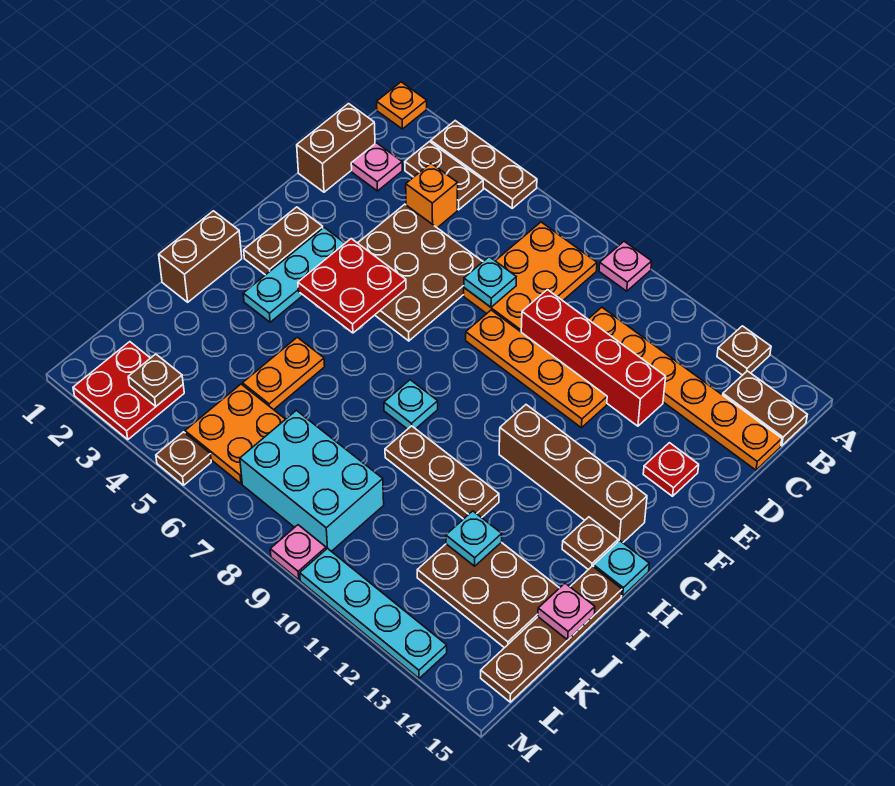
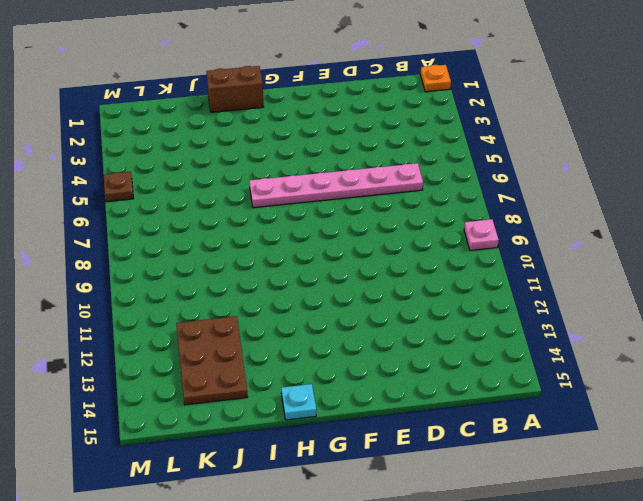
pink 1x6 plate [249,163,423,208] -> brown 3x3 plate [358,204,483,341]
none -> brown 1x3 plate [431,121,537,208]
none -> brown 1x1 plate [717,326,771,375]
none -> brown 1x2 plate [405,142,483,210]
none -> orange 2x3 plate [464,222,597,332]

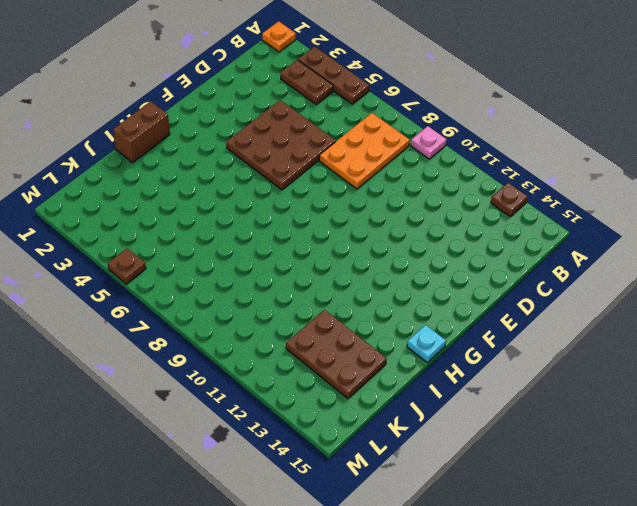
none -> brown 1x2 plate [723,371,807,446]
none -> brown 1x2 brick [297,104,375,192]
none -> pink 1x1 plate [351,143,402,191]
none -> orange 1x1 brick [406,163,458,228]

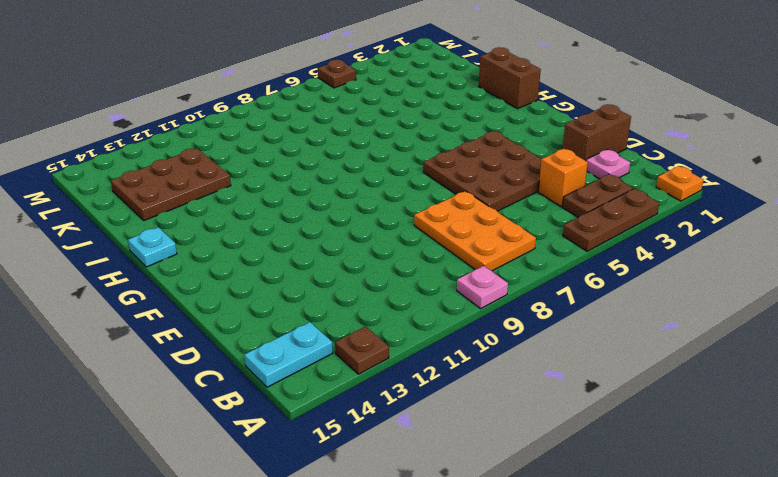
cyan 1x2 plate [244,322,333,387] -> brown 1x2 plate [723,371,807,446]
brown 1x2 brick [562,104,631,161] -> brown 1x2 brick turned to [297,104,375,192]
none -> orange 1x6 plate [588,307,782,470]
none -> red 1x4 brick [521,290,666,426]
none -> orange 1x4 plate [466,310,607,428]
none -> red 1x1 plate [643,443,699,496]

